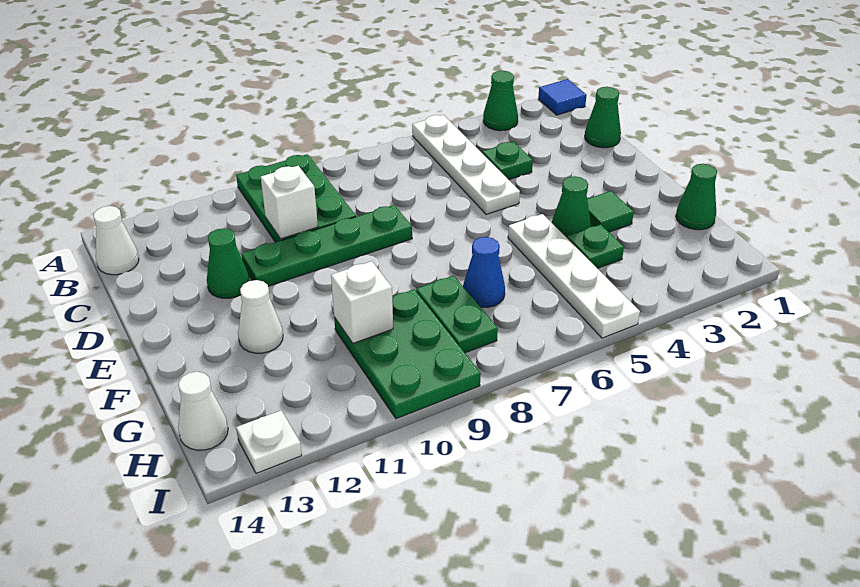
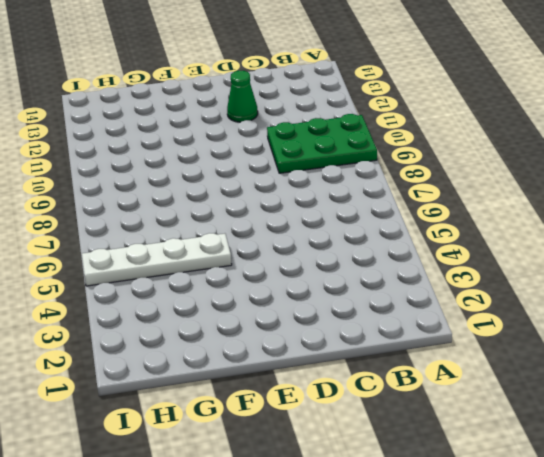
none -> blue 1x1 tile [538,79,586,115]
none -> green 1x1 cone [483,71,518,131]
none -> white 1x4 plate [412,115,520,214]

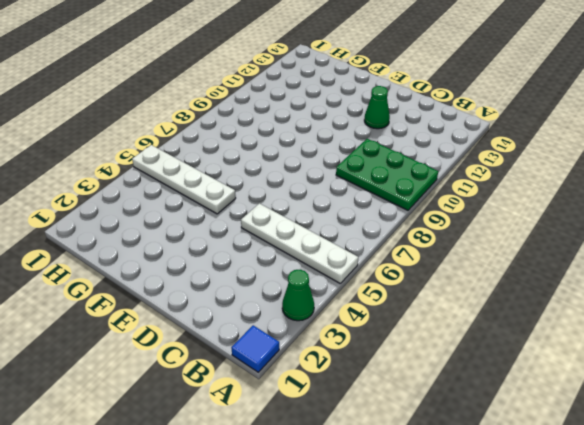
none -> white 1x1 cone [94,206,139,275]
none -> green 1x1 cone [585,87,621,148]
none -> green 1x1 plate [482,142,533,180]

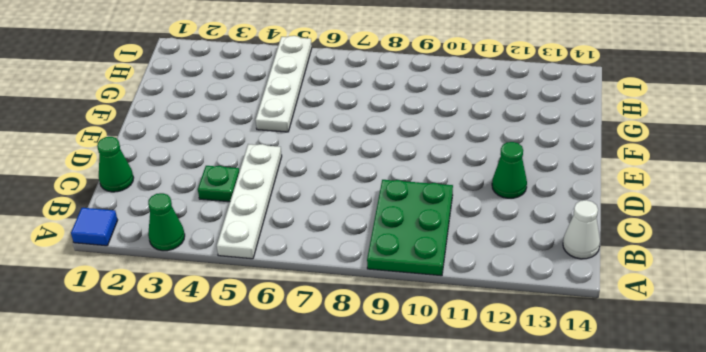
none -> green 1x4 plate [241,205,412,286]
none -> green 1x1 tile [587,191,634,232]
none -> green 1x1 cone [551,176,591,238]

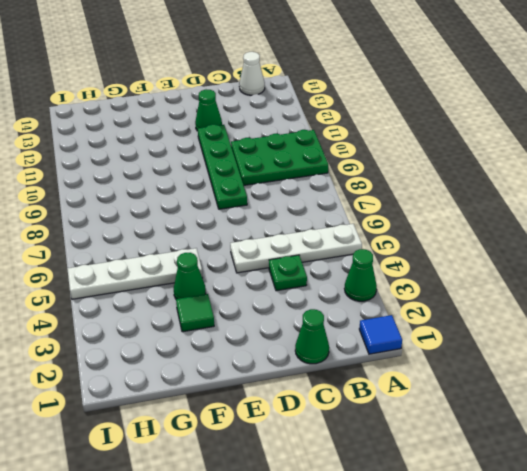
none -> white 1x1 cone [238,280,283,353]
none -> green 1x1 cone [676,164,717,230]
none -> green 1x1 plate [567,224,624,268]

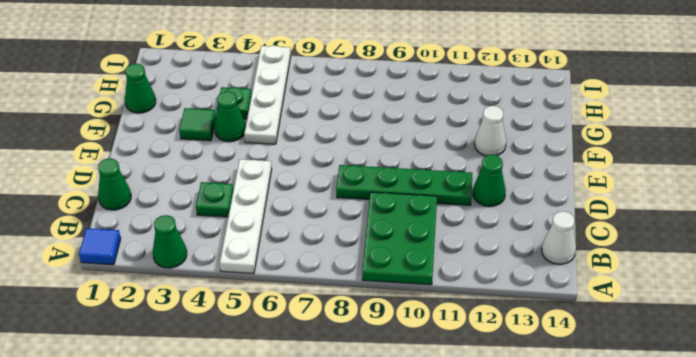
none -> blue 1x1 cone [463,237,505,307]
none -> green 1x2 plate [416,276,498,353]
none -> green 2x3 plate [334,289,481,419]

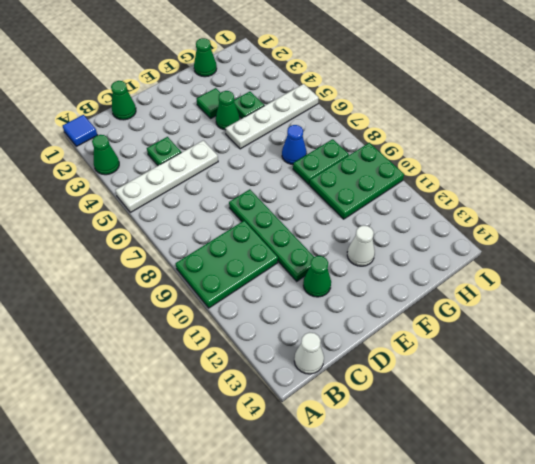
none -> white 1x1 cone [178,372,228,450]
none -> white 1x1 plate [236,411,302,473]
none -> white 1x1 brick [261,166,318,239]

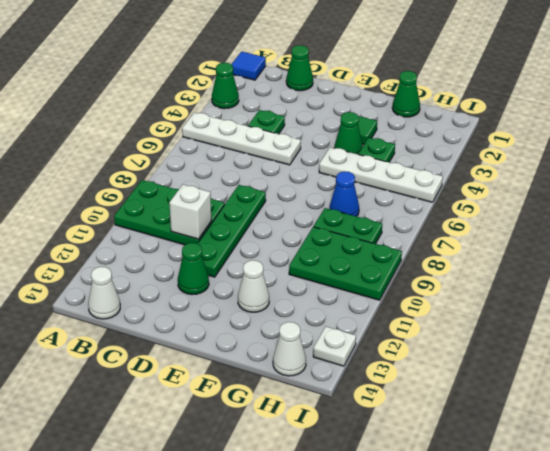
none -> white 1x1 brick [331,261,393,343]

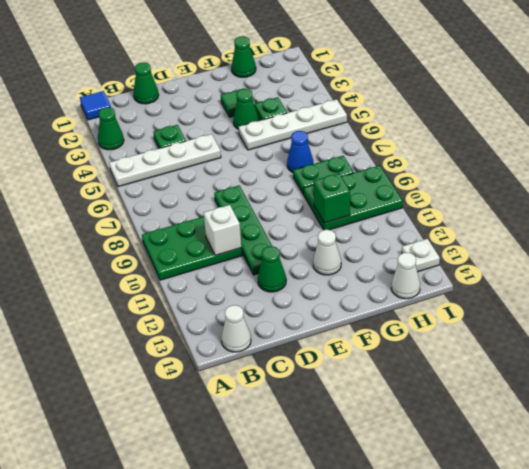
green 1x1 brick [313,173,350,223] -> white 1x1 brick [331,261,393,343]

